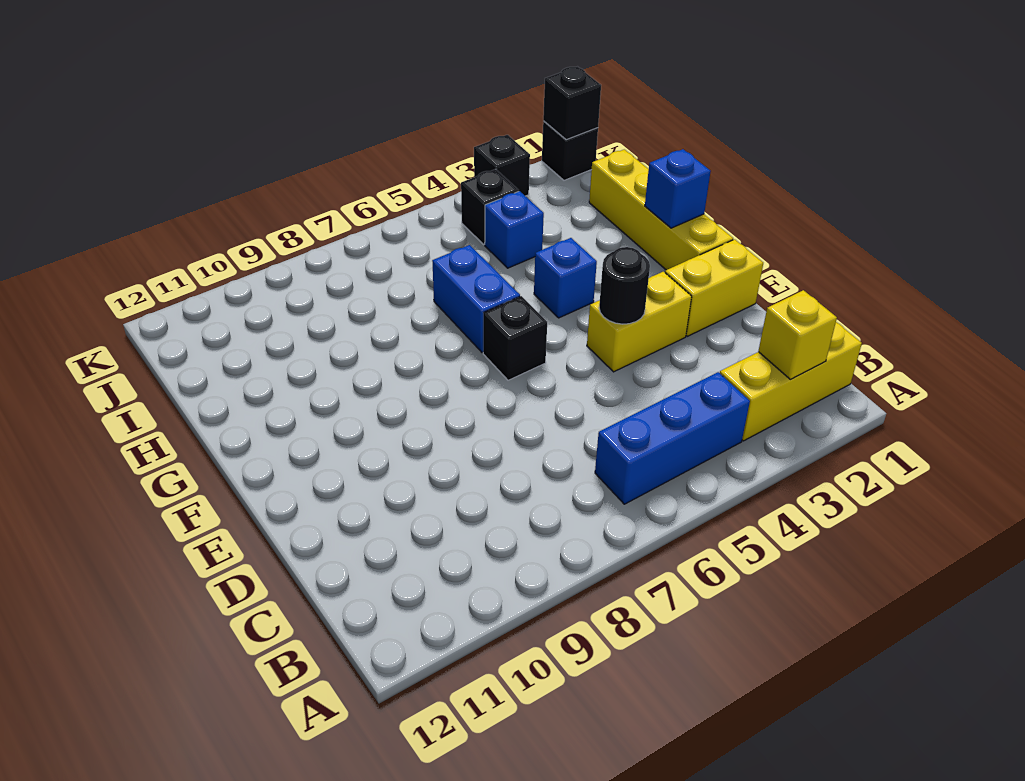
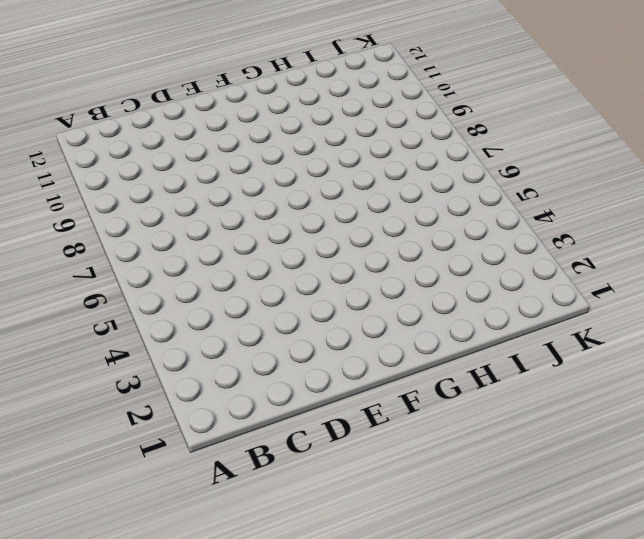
none -> yellow 1x3 brick [720,322,862,441]
none -> blue 1x3 brick [595,372,750,504]
none -> yellow 1x2 brick [665,239,763,336]

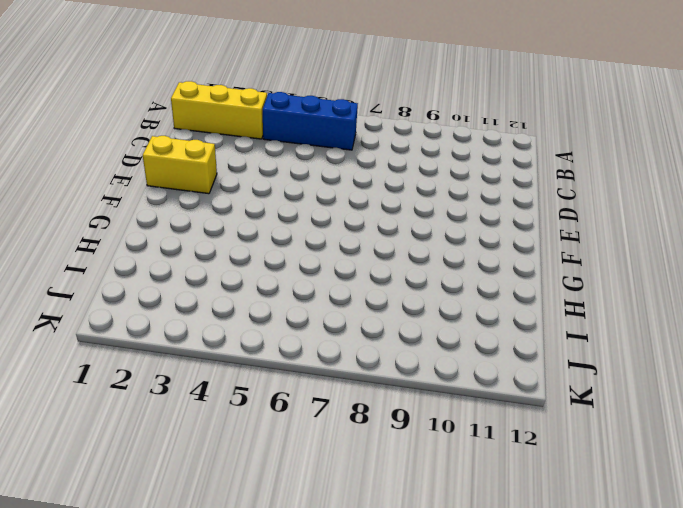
none -> yellow 1x2 brick [587,272,692,372]
none -> yellow 1x4 brick [589,149,733,270]
none -> black 1x1 brick [483,296,547,380]

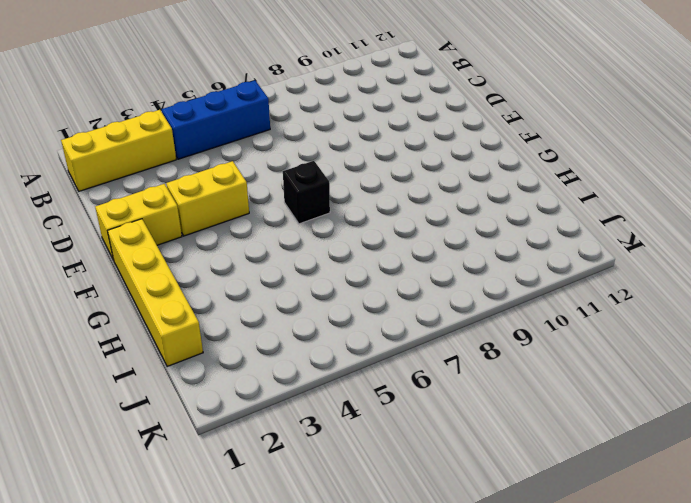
none -> blue 1x1 brick [534,238,597,318]
none -> blue 1x2 brick [432,245,520,353]
none -> blue 1x1 brick [485,191,544,268]

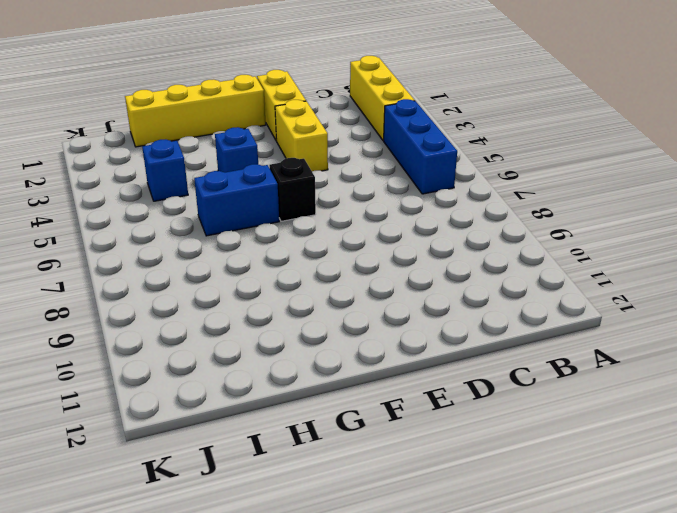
none -> black 1x1 brick [461,169,519,245]
none -> black 1x1 brick [542,121,598,180]
none -> black 1x1 brick [474,135,530,196]

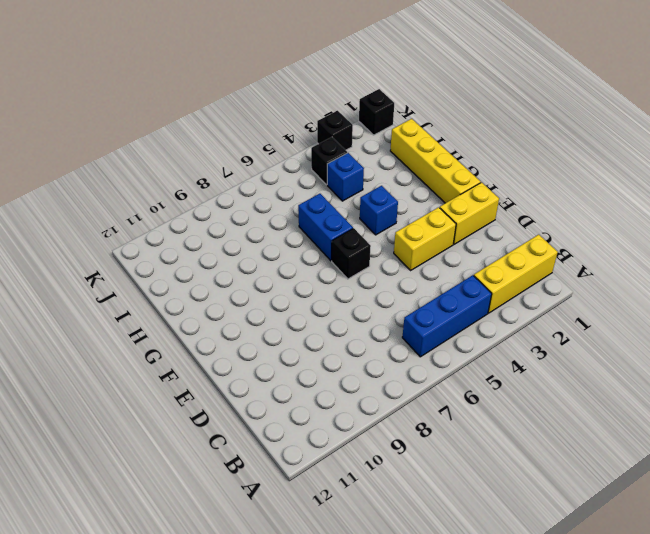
none -> yellow 1x1 brick [758,290,837,379]
none -> black 1x1 round brick [599,247,650,324]
none -> blue 1x1 brick [645,149,711,228]

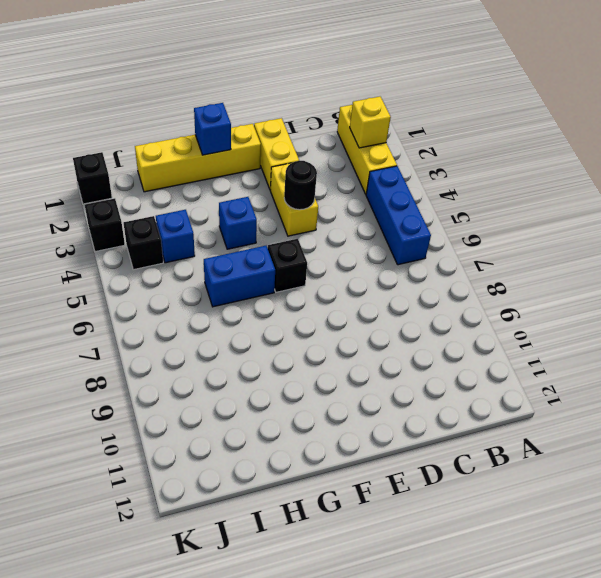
none -> black 1x1 brick [543,67,601,140]

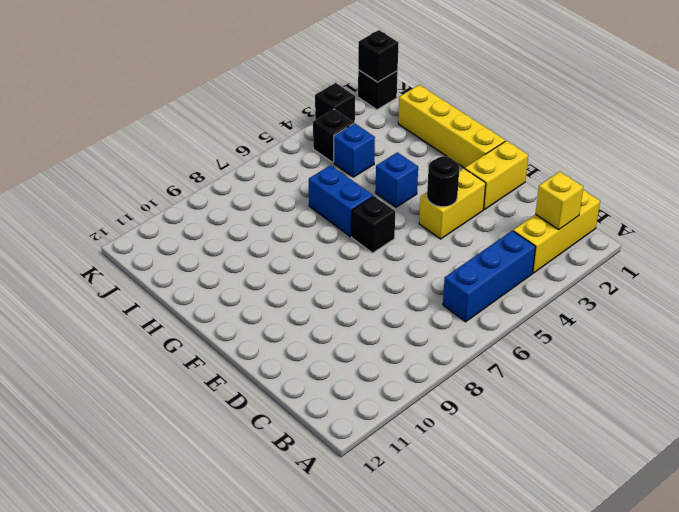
none -> blue 1x1 brick [645,149,711,228]

